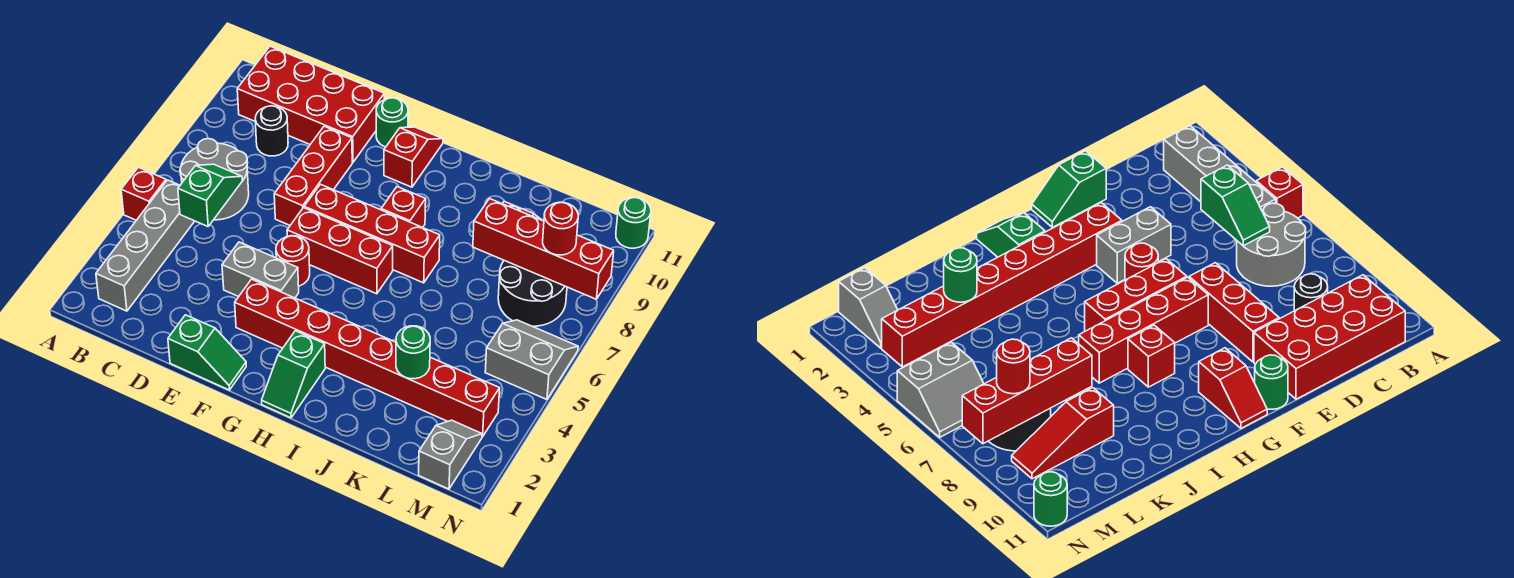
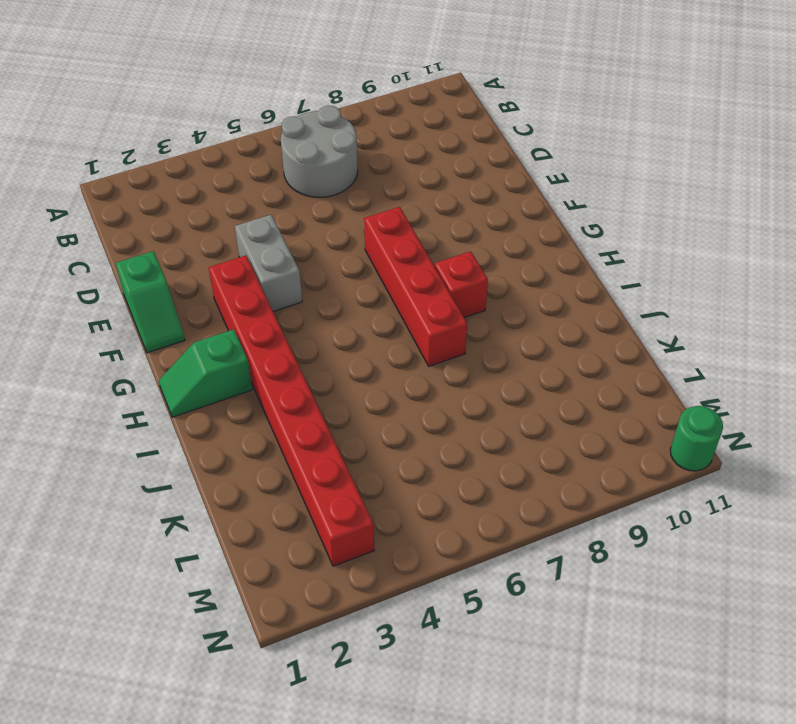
none -> red 1x1 brick [121,167,166,220]
none -> grey 1x4 brick [96,180,194,311]
none -> red 2x4 brick [237,46,384,162]

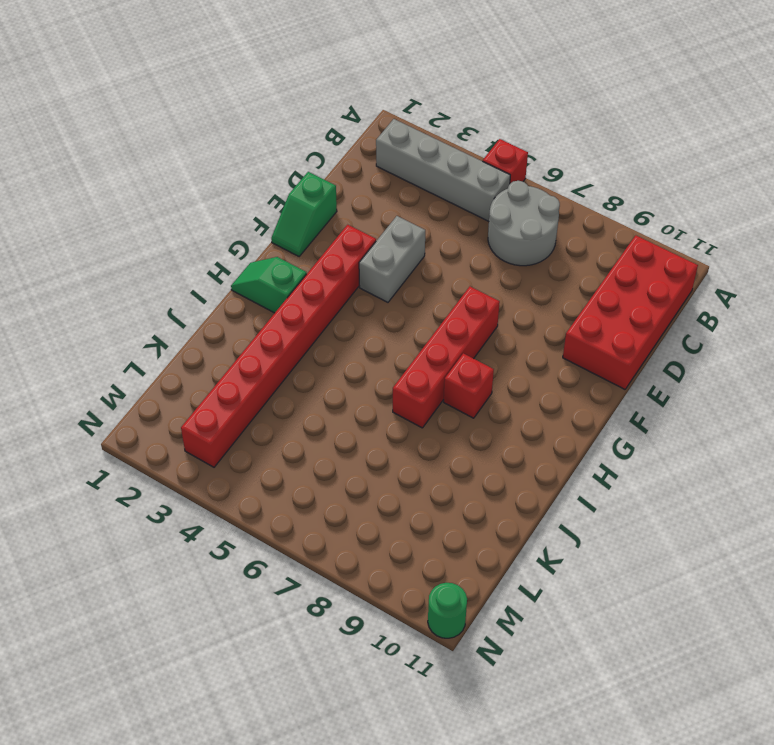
none -> black 1x1 round brick [255,106,288,156]
none -> red 1x3 brick [274,126,352,225]
none -> red 1x1 round brick [276,236,310,286]

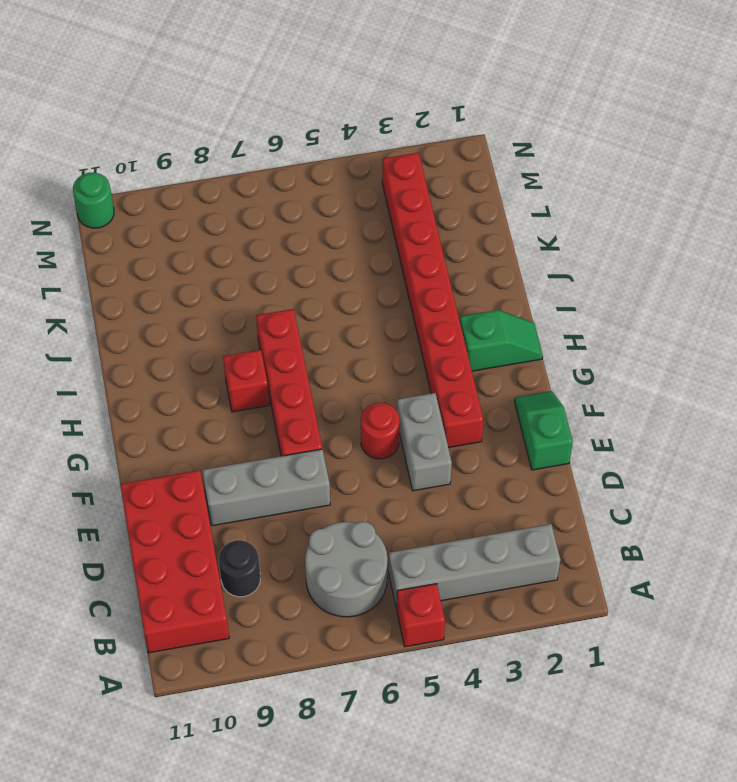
grey 1x3 brick [202,449,330,526] -> red 1x3 brick [274,126,352,225]
none -> red 1x3 brick [287,208,393,294]
none -> green 1x1 round brick [376,98,408,147]
none -> red 1x2 slope [384,127,443,187]

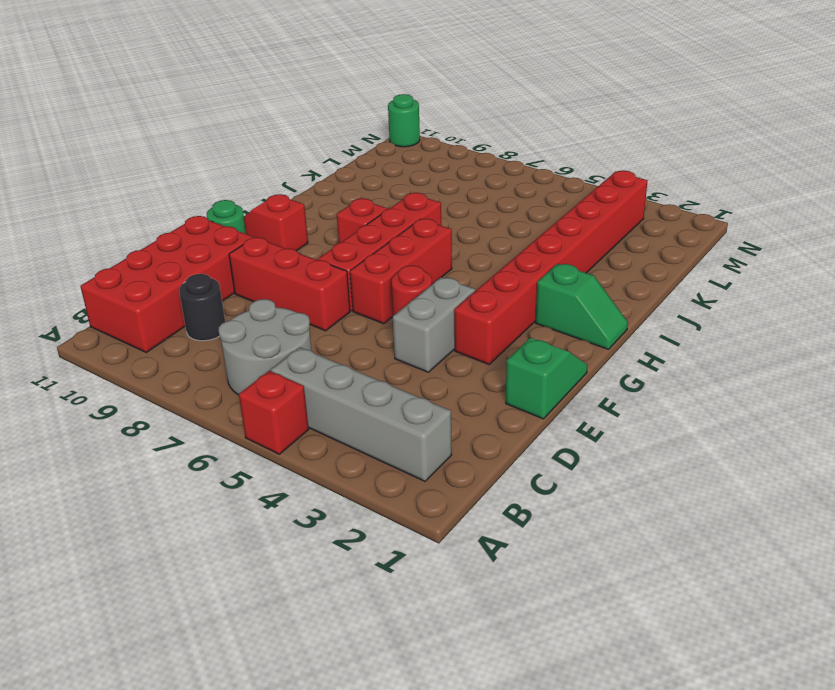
none -> red 1x3 slope [1012,388,1114,479]
none -> black 2x2 round brick [498,261,567,326]
none -> grey 1x2 slope [419,420,482,489]

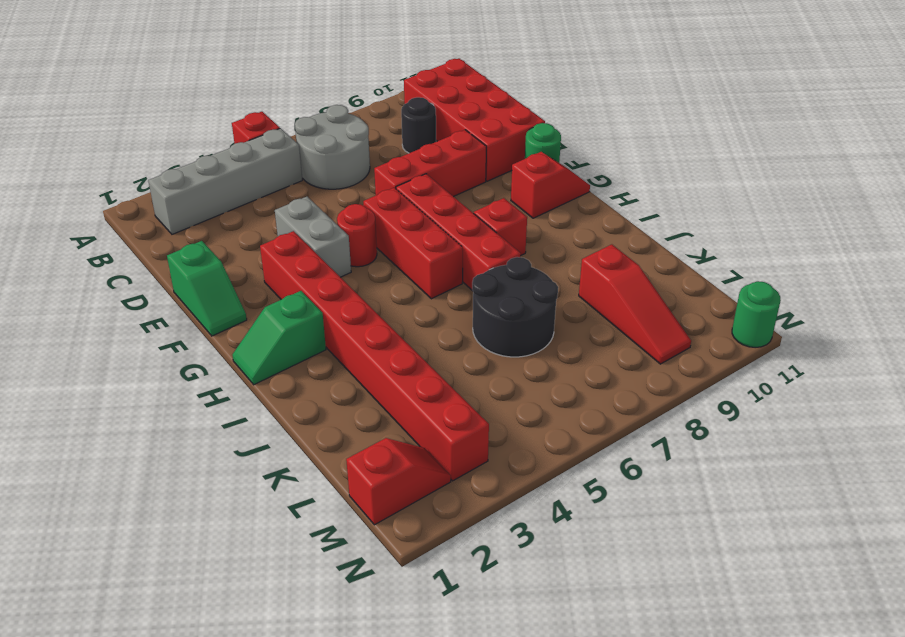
black 2x2 round brick [472,257,558,357] -> black 2x2 round brick moved to [498,261,567,326]
red 1x2 slope [346,438,451,525] -> grey 1x2 slope [419,420,482,489]
none -> grey 2x2 slope [485,320,578,400]
none -> green 1x2 slope [178,164,242,226]
none -> green 1x1 round brick [396,326,430,379]

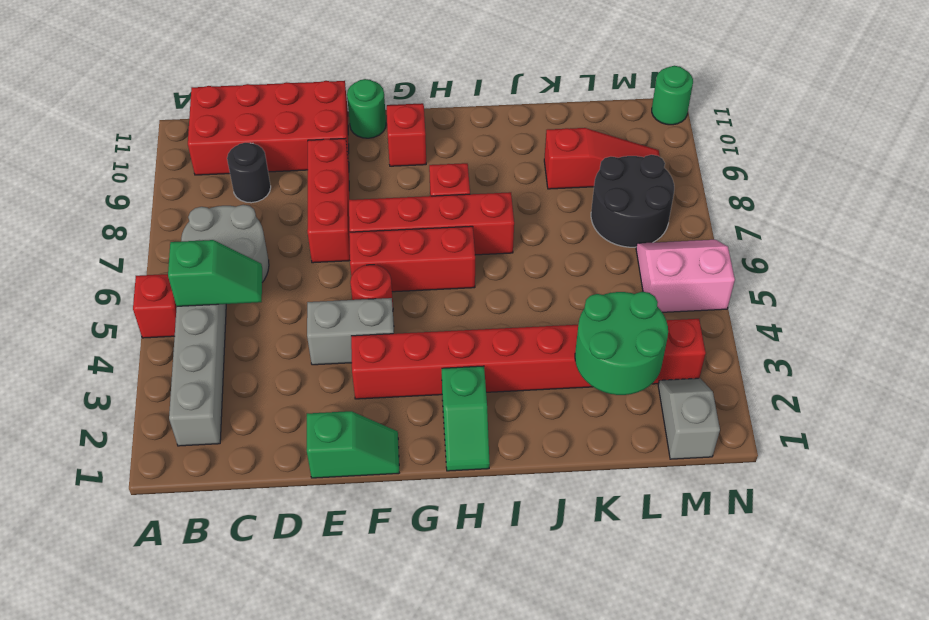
green 1x2 slope [168,240,262,306] -> green 1x2 slope turned to [178,164,242,226]
green 2x2 round brick [575,292,668,395] -> green 1x1 round brick [396,326,430,379]
pink 2x2 slope [636,240,735,312] -> grey 2x2 slope [485,320,578,400]
none -> red 1x4 brick [473,199,614,299]
none -> red 1x1 round brick [543,202,578,255]

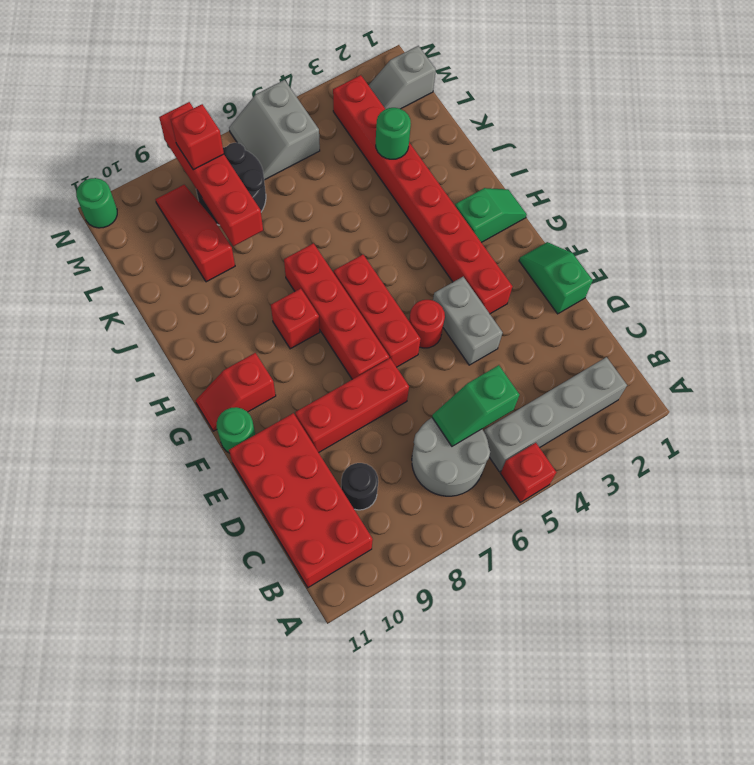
red 1x1 brick [171,104,224,170] -> red 1x1 round brick [543,202,578,255]

